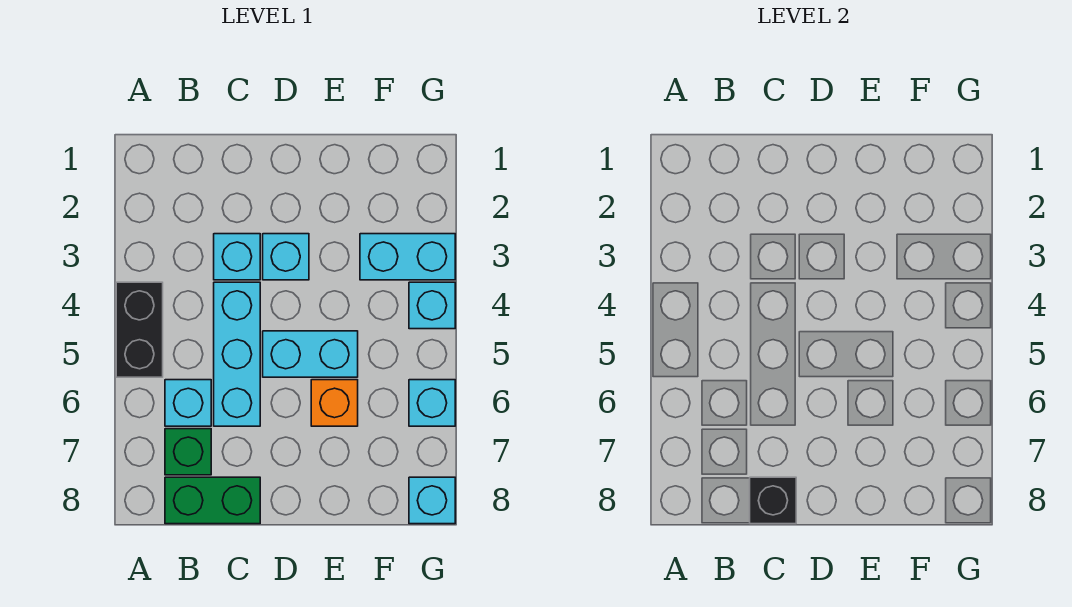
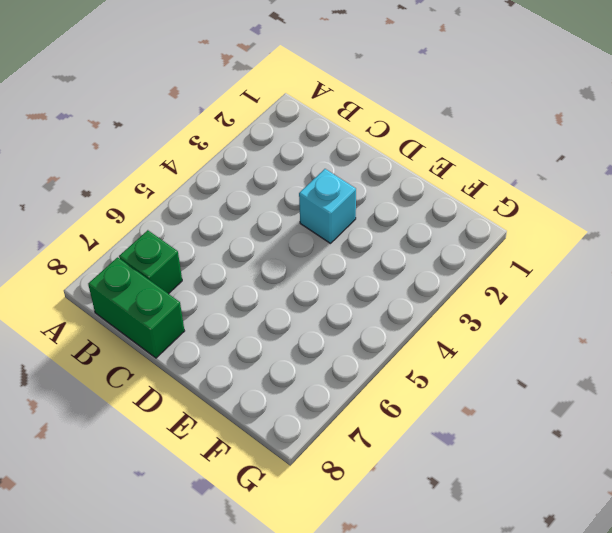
none -> black 1x2 brick [116,282,163,377]
none -> cyan 1x1 brick [165,380,211,426]
none -> cyan 1x1 brick [214,234,260,280]

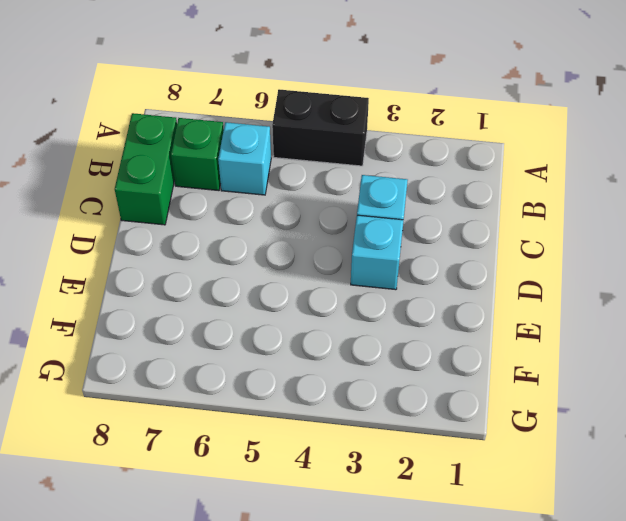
none -> cyan 1x3 brick [214,282,260,426]
none -> cyan 1x2 brick [263,331,358,377]
none -> orange 1x1 brick [311,380,358,426]

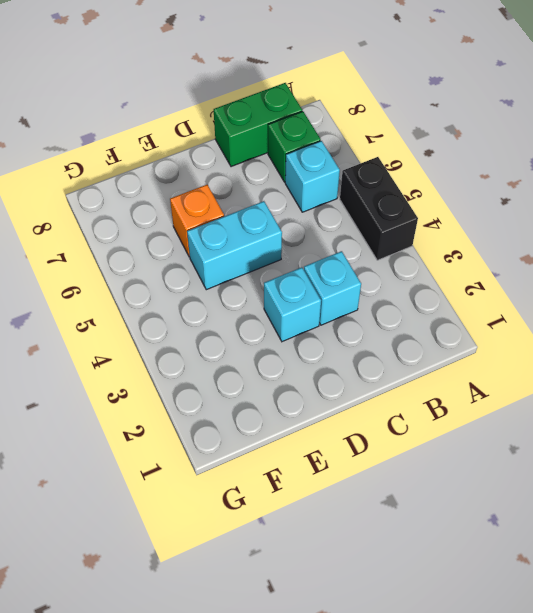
none -> cyan 1x3 brick [214,282,260,426]
none -> cyan 1x2 brick [360,234,455,280]
none -> cyan 1x1 brick [409,282,455,329]

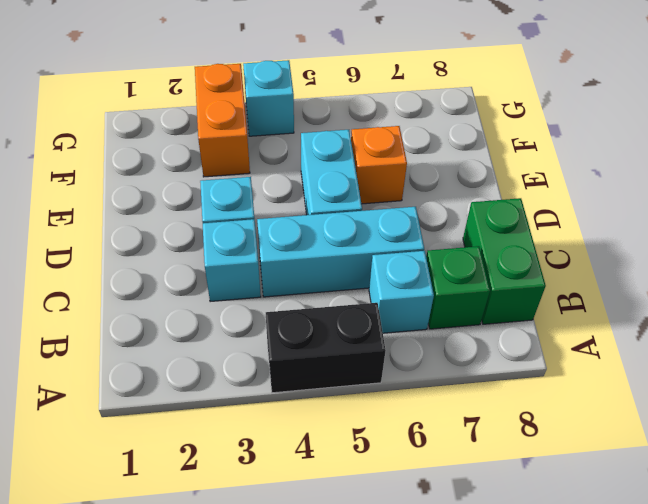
orange 1x2 brick [195,64,250,177] -> cyan 1x2 brick [360,234,455,280]
none -> cyan 1x1 brick [409,380,455,426]
none -> cyan 1x1 brick [409,477,455,524]
none -> black 1x1 brick [750,477,796,524]

